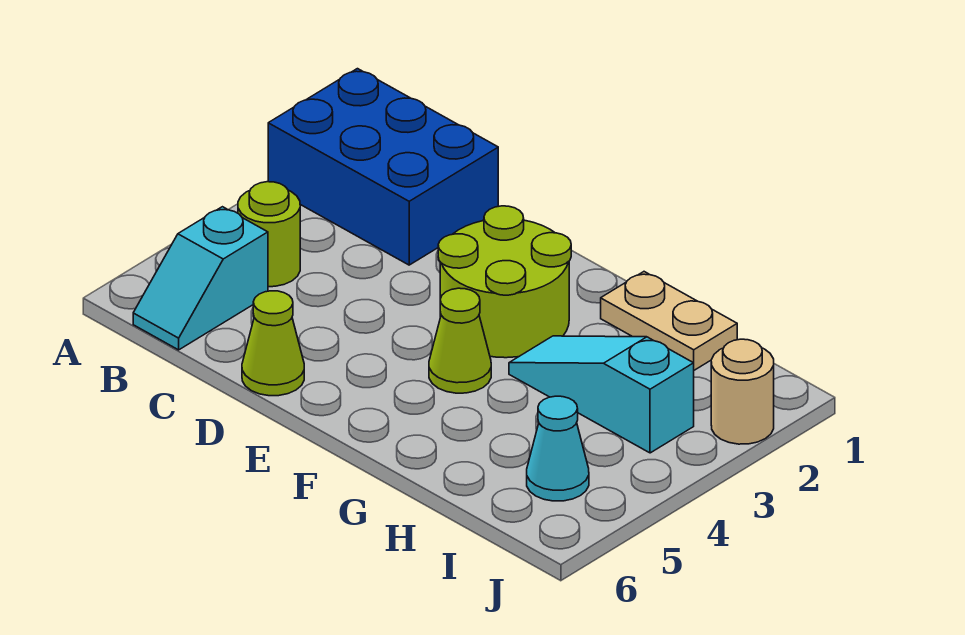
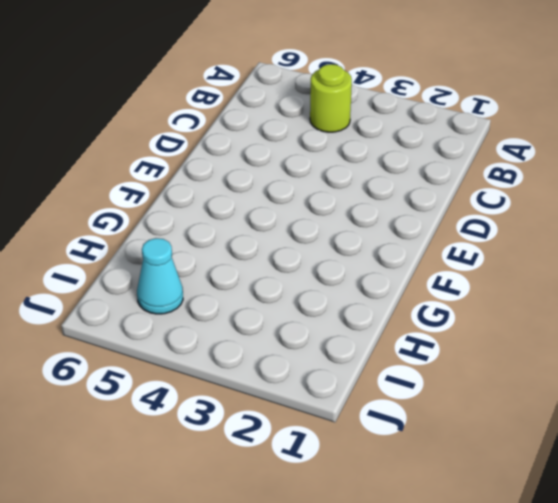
none -> blue 2x3 brick [268,69,498,265]
none -> cyan 1x2 slope [133,207,268,350]

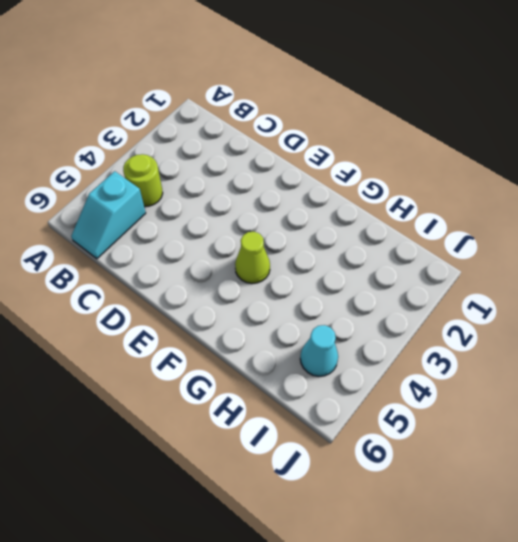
none -> blue 2x3 brick [268,69,498,265]
none -> lime 1x1 cone [242,291,304,396]

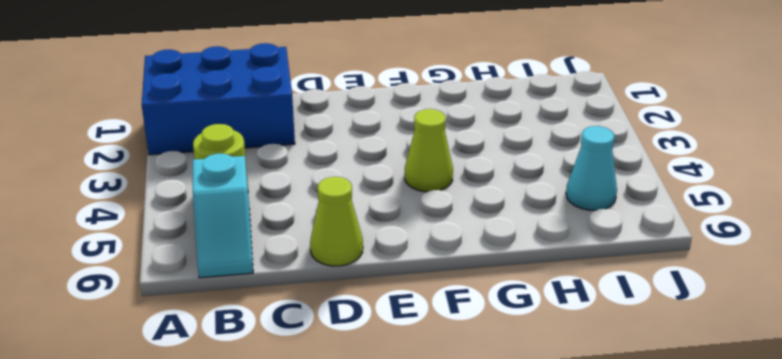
none -> lime 2x2 round brick [438,206,571,358]
none -> tan 1x2 plate [601,272,737,370]

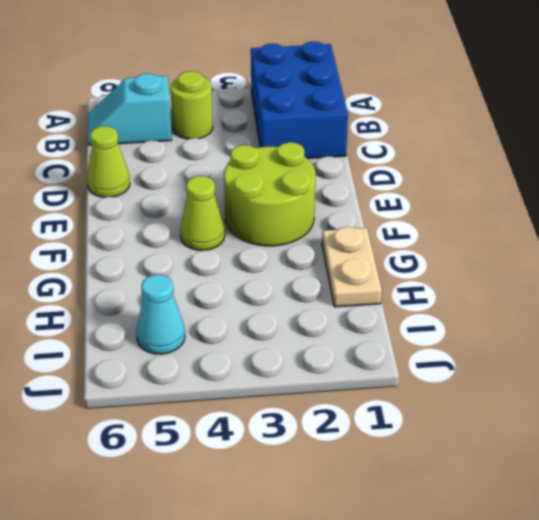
none -> cyan 1x3 slope [509,336,694,453]
none -> tan 1x1 round brick [711,339,774,444]

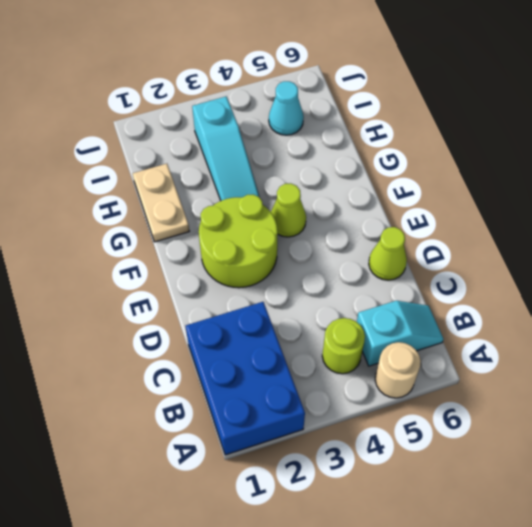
tan 1x1 round brick [375,342,421,398] -> tan 1x1 round brick moved to [711,339,774,444]

